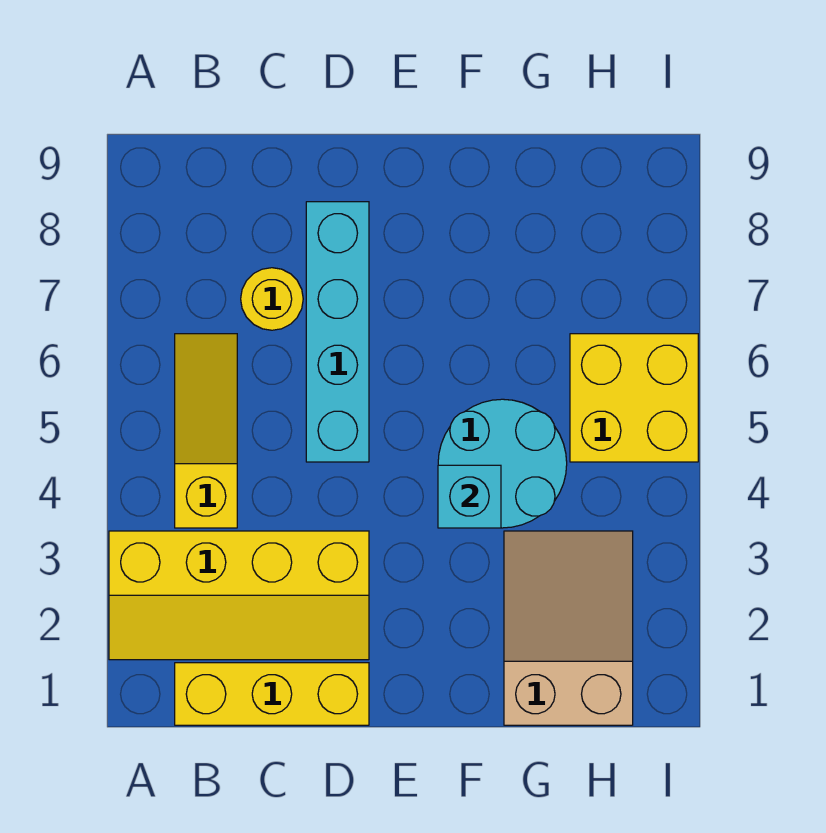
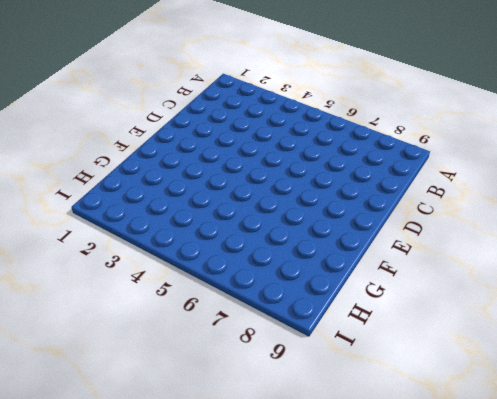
none -> yellow 2x4 slope [109,531,369,660]
none -> yellow 1x3 brick [175,663,369,725]

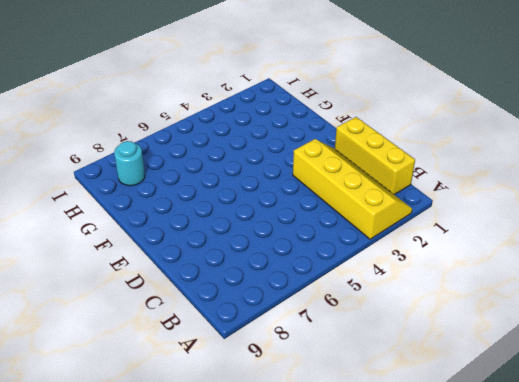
cyan 1x1 round brick [114,141,145,186] -> none
none -> yellow 1x3 slope [175,334,237,528]
none -> yellow 1x1 round brick [241,268,303,330]

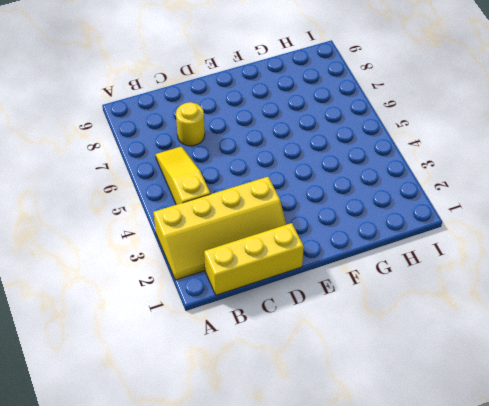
none -> cyan 1x4 brick [306,202,369,462]
none -> cyan 2x2 round brick [438,399,567,528]

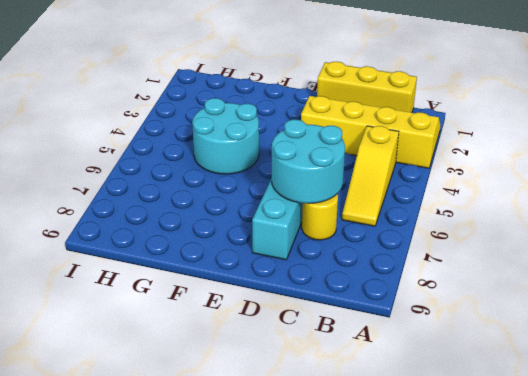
cyan 2x2 round brick [272,119,345,204] -> none
none -> tan 2x3 slope [504,531,633,725]
none -> yellow 2x2 brick [570,334,698,462]

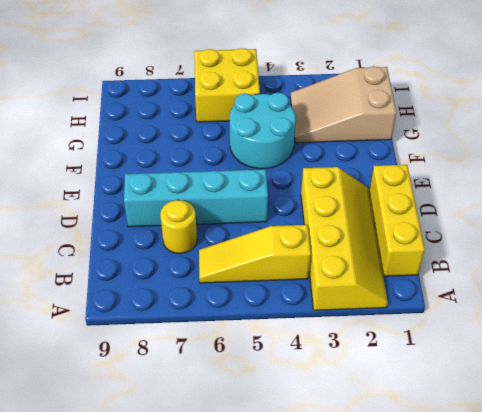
none -> cyan 1x1 brick [438,465,501,528]

